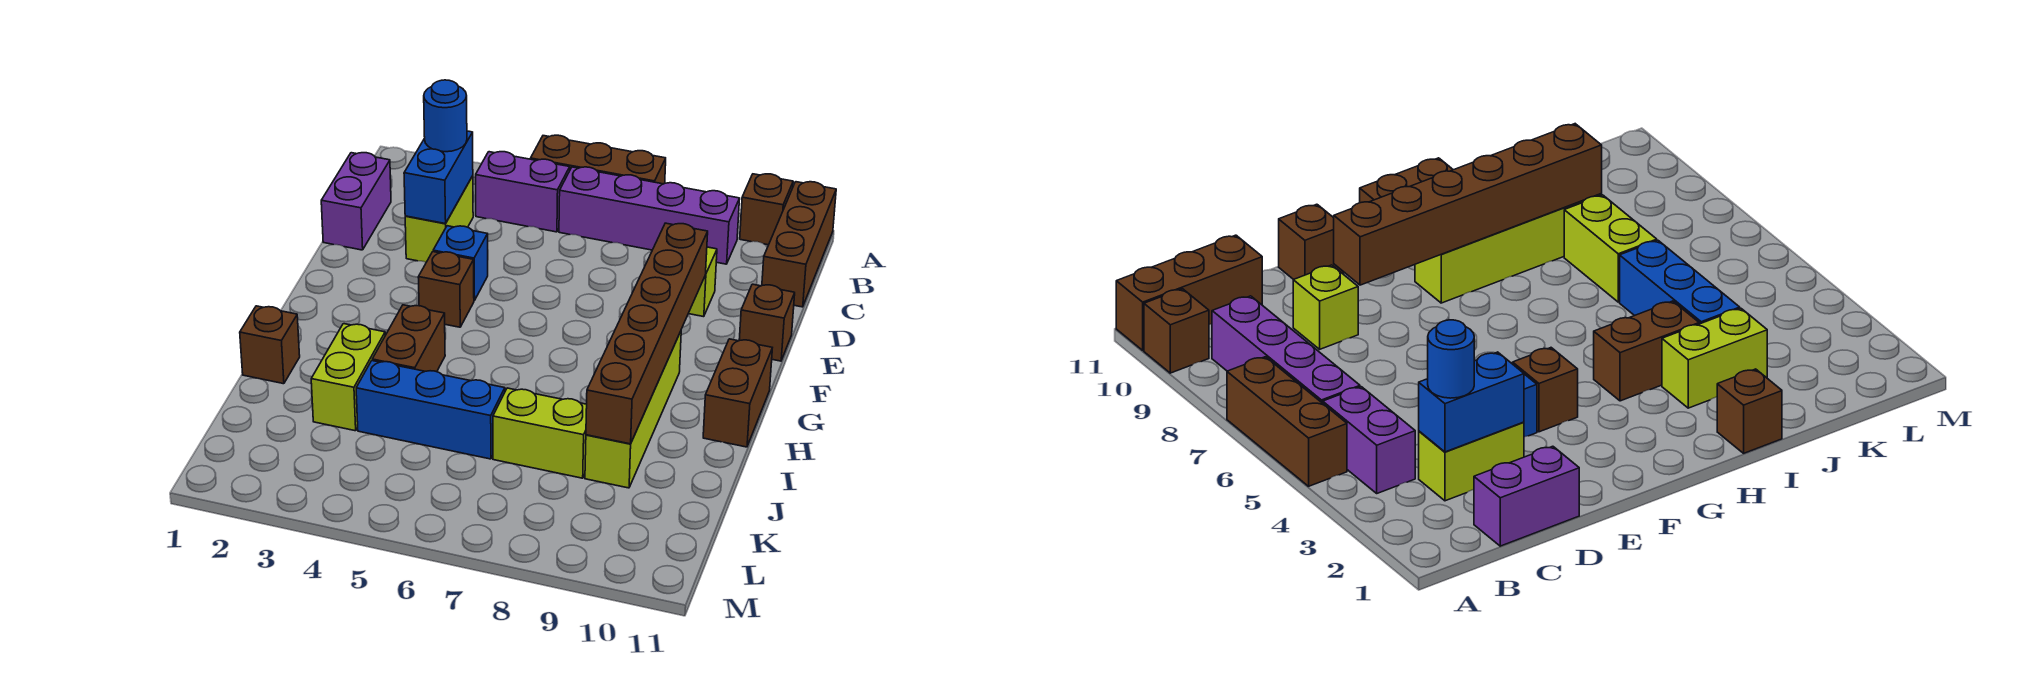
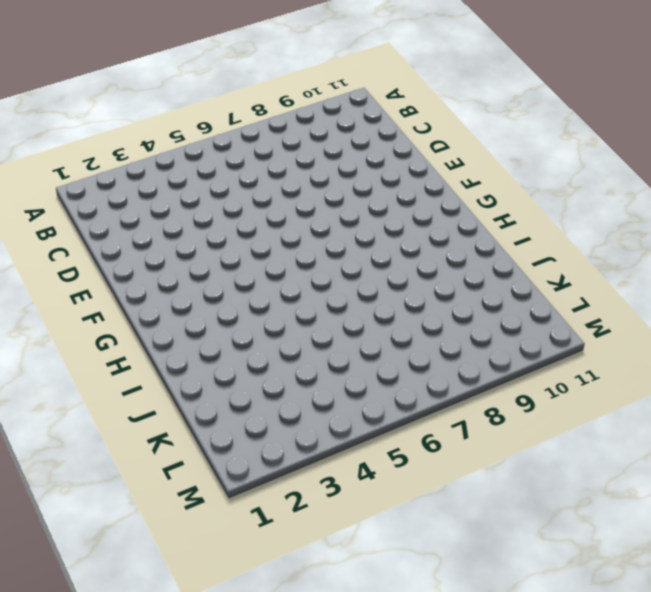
none -> brown 1x3 brick [531,135,666,184]
none -> brown 1x1 brick [740,174,793,245]
none -> brown 1x3 brick [762,182,836,307]

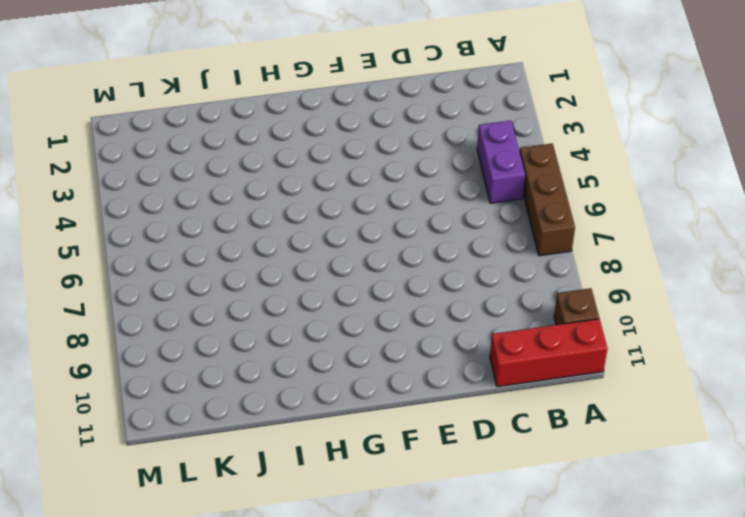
red 1x3 brick [490,319,607,387] -> brown 1x3 brick [762,182,836,307]
none -> purple 1x4 brick [559,167,740,264]
none -> purple 1x2 brick [321,153,391,250]
none -> lime 1x2 brick [405,176,473,262]

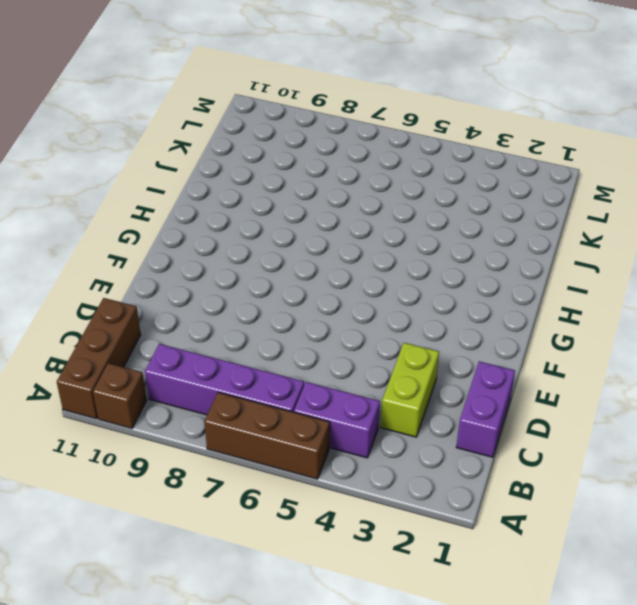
none -> lime 1x1 brick [689,247,717,317]
none -> blue 1x1 brick [433,226,488,301]
none -> brown 1x1 brick [739,284,795,361]

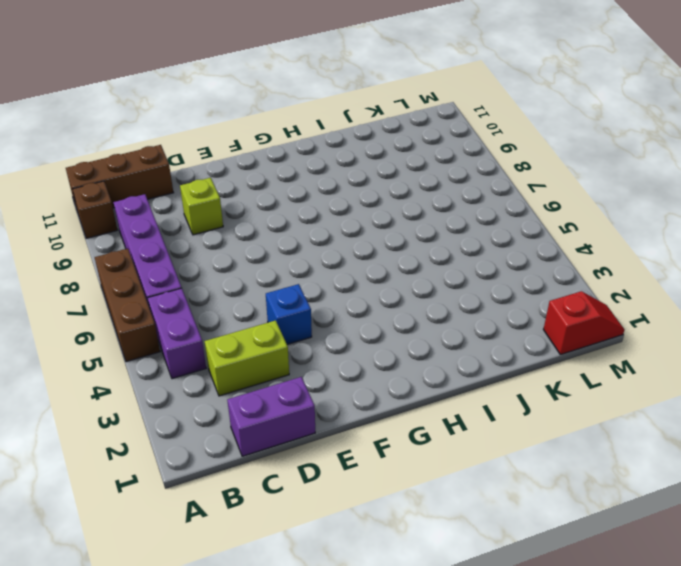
red 1x2 slope [543,291,625,355] -> none
none -> brown 1x1 brick [739,284,795,361]
none -> brown 1x1 brick [418,252,474,327]
none -> lime 1x4 brick [585,331,681,488]

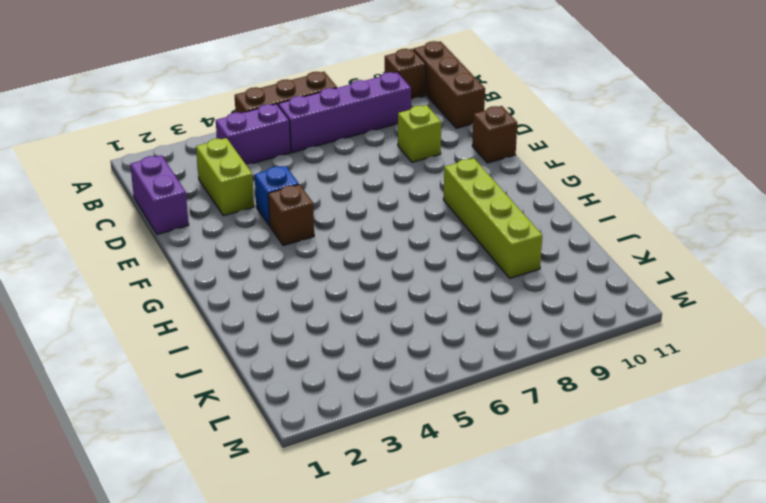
none -> brown 1x2 brick [703,339,772,447]
none -> brown 1x2 brick [372,305,445,372]
none -> brown 1x1 brick [240,306,300,384]

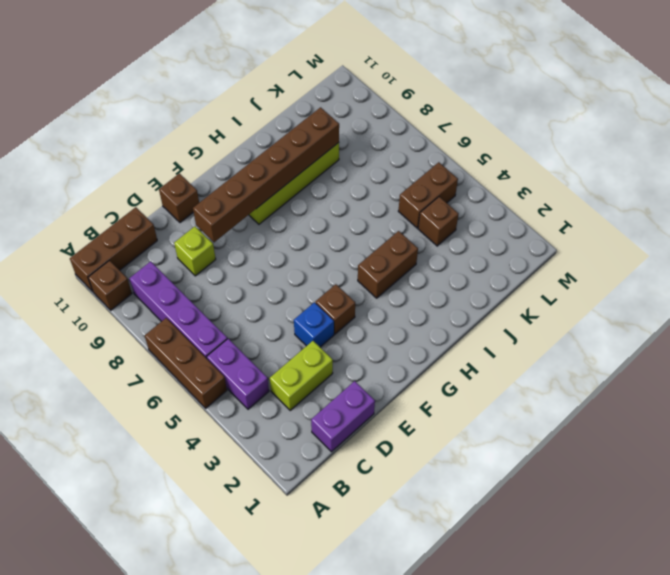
brown 1x1 brick [418,197,459,246] -> brown 1x1 brick moved to [240,306,300,384]
brown 1x2 brick [398,162,458,228] -> brown 1x2 brick moved to [703,339,772,447]
none -> lime 1x2 brick [311,324,385,431]
none -> blue 1x3 brick [356,361,505,459]
none -> lime 1x2 brick [493,388,587,478]

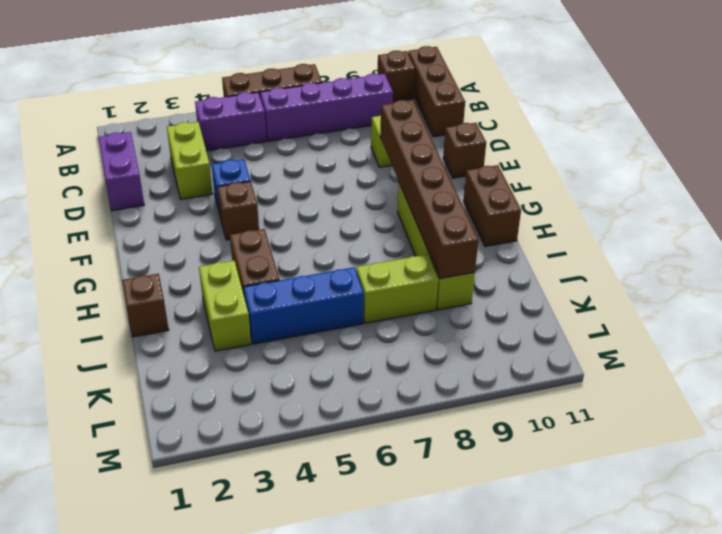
none -> blue 1x2 brick [404,131,473,224]
none -> blue 1x1 round brick [424,80,467,152]

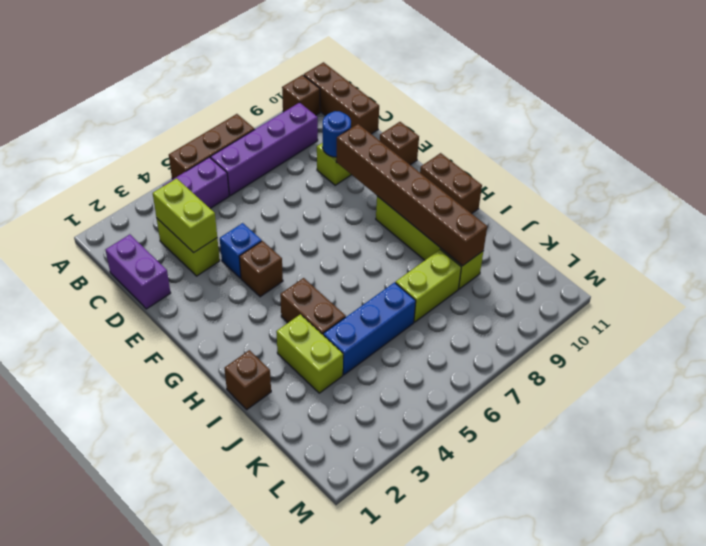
lime 1x2 brick [153,178,217,253] -> blue 1x2 brick [404,131,473,224]
blue 1x1 round brick [323,111,351,157] -> blue 1x1 round brick moved to [424,80,467,152]

